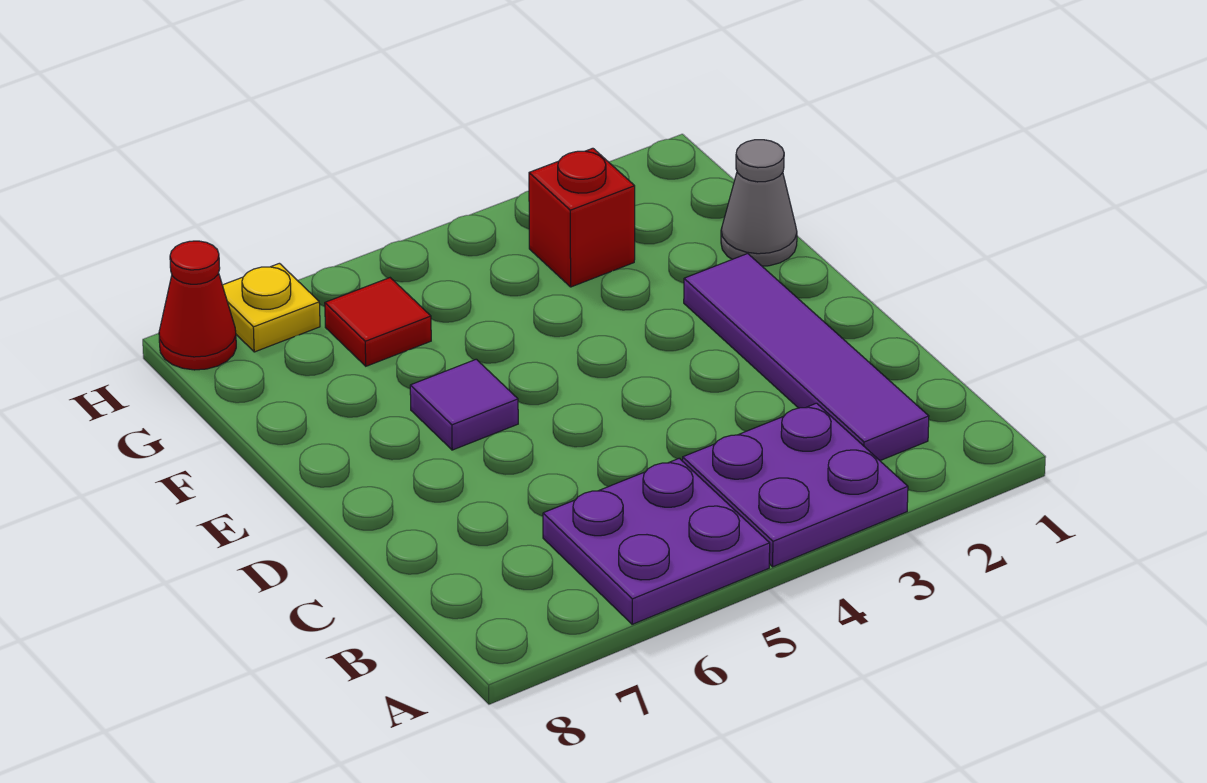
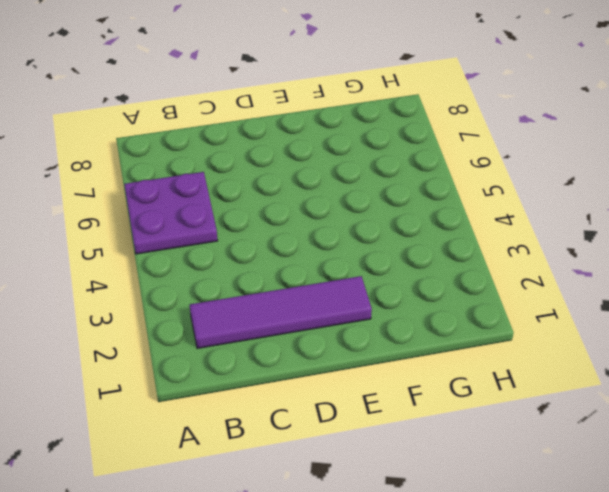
none -> purple 2x2 plate [683,403,908,567]
none -> purple 1x1 tile [410,359,518,450]

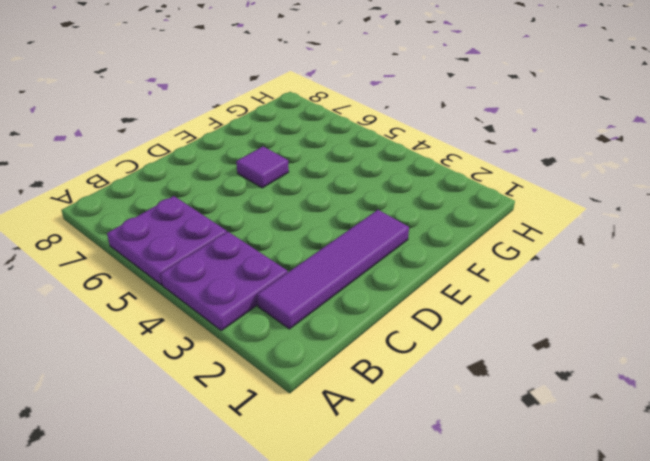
none -> grey 1x1 cone [721,140,797,266]
none -> red 1x1 brick [529,148,635,287]

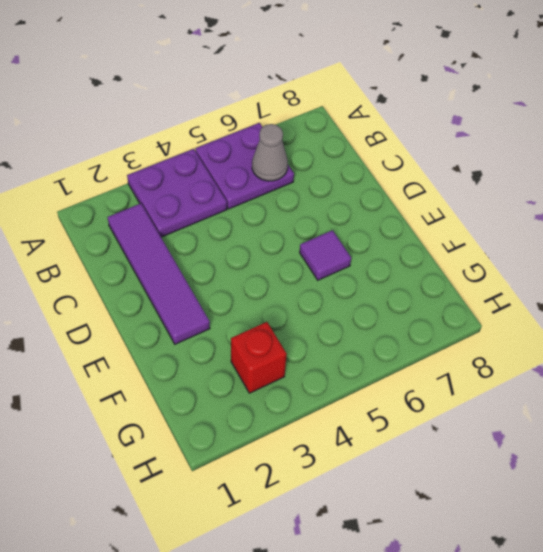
grey 1x1 cone [252,124,288,181] -> grey 1x1 cone moved to [721,140,797,266]
none -> red 1x1 tile [325,278,431,366]
none -> yellow 1x1 plate [222,263,320,352]

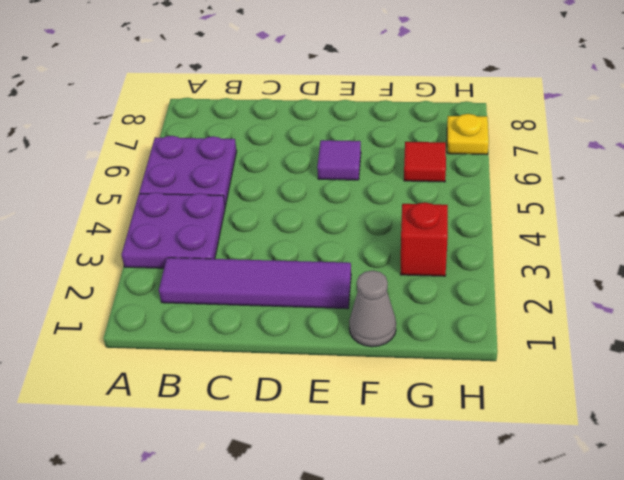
none -> red 1x1 cone [159,241,236,370]

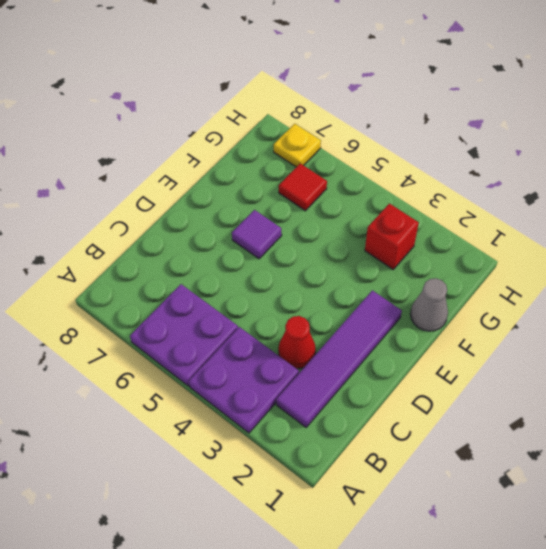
red 1x1 cone [278,316,316,369] -> red 1x1 cone moved to [159,241,236,370]

